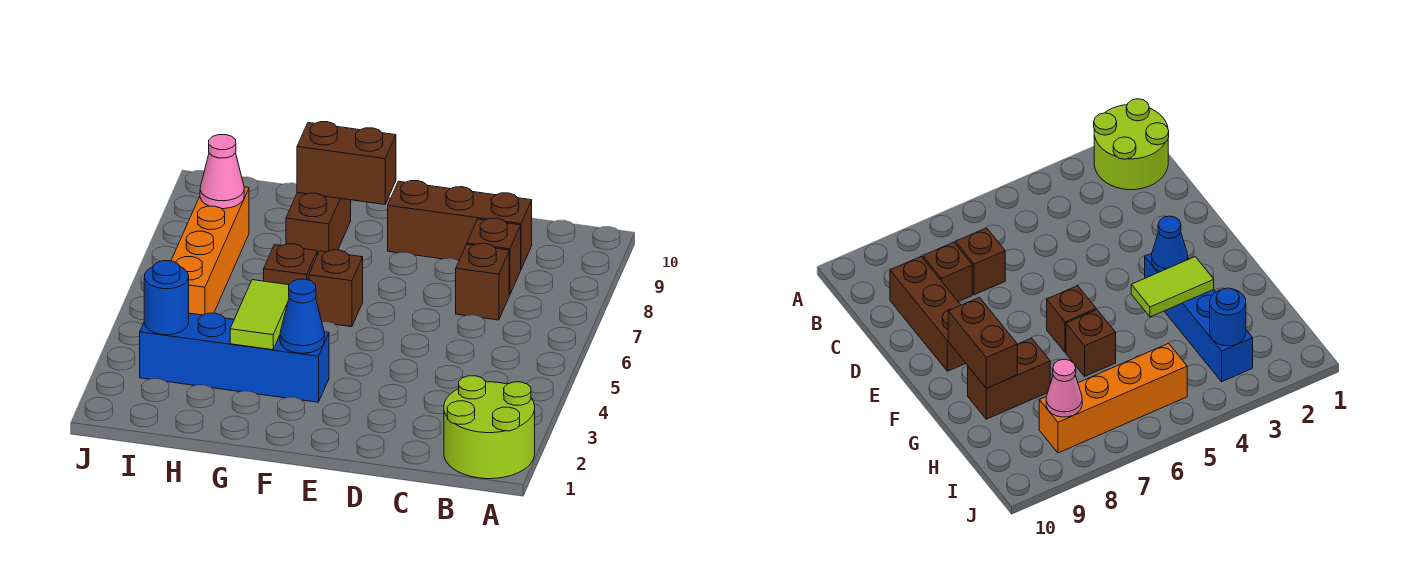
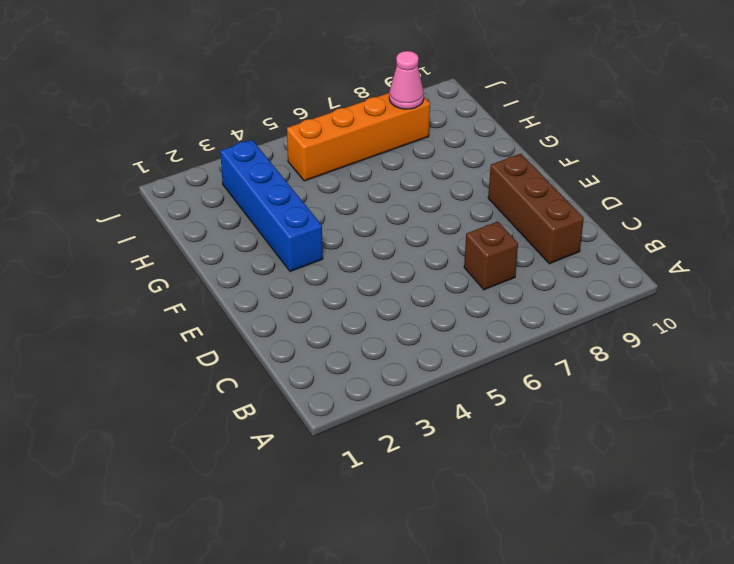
none -> lime 2x2 round brick [444,376,535,479]
none -> brown 1x1 brick [467,218,521,295]
none -> brown 1x1 brick [309,250,363,327]

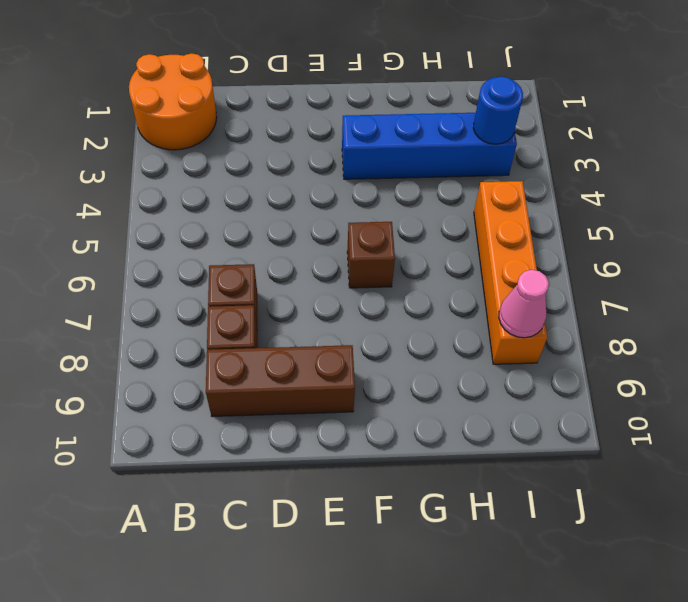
orange 2x2 round brick [129,53,217,150] -> lime 2x2 round brick [444,376,535,479]
none -> brown 1x1 brick [264,244,317,285]
none -> brown 1x2 brick [286,193,351,255]
none -> blue 1x1 cone [280,279,324,353]

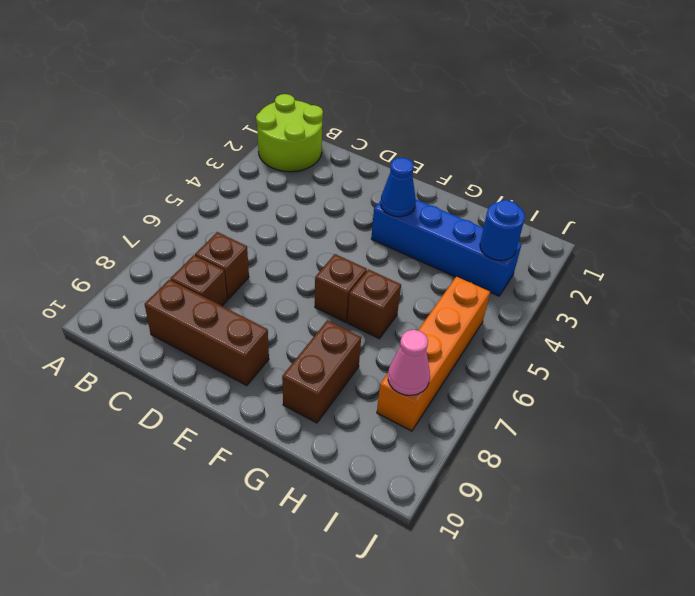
none -> brown 1x2 brick [297,122,396,205]
none -> lime 1x2 tile [230,280,289,350]

